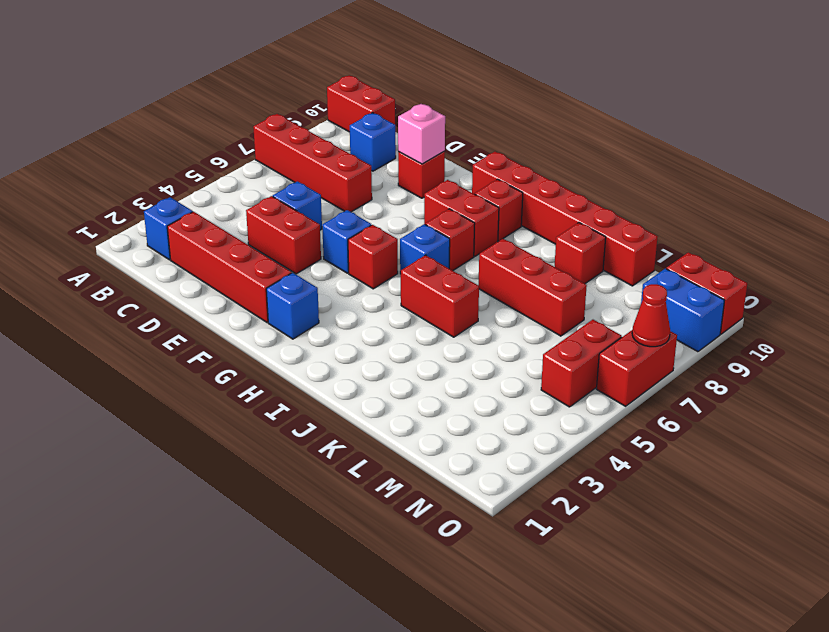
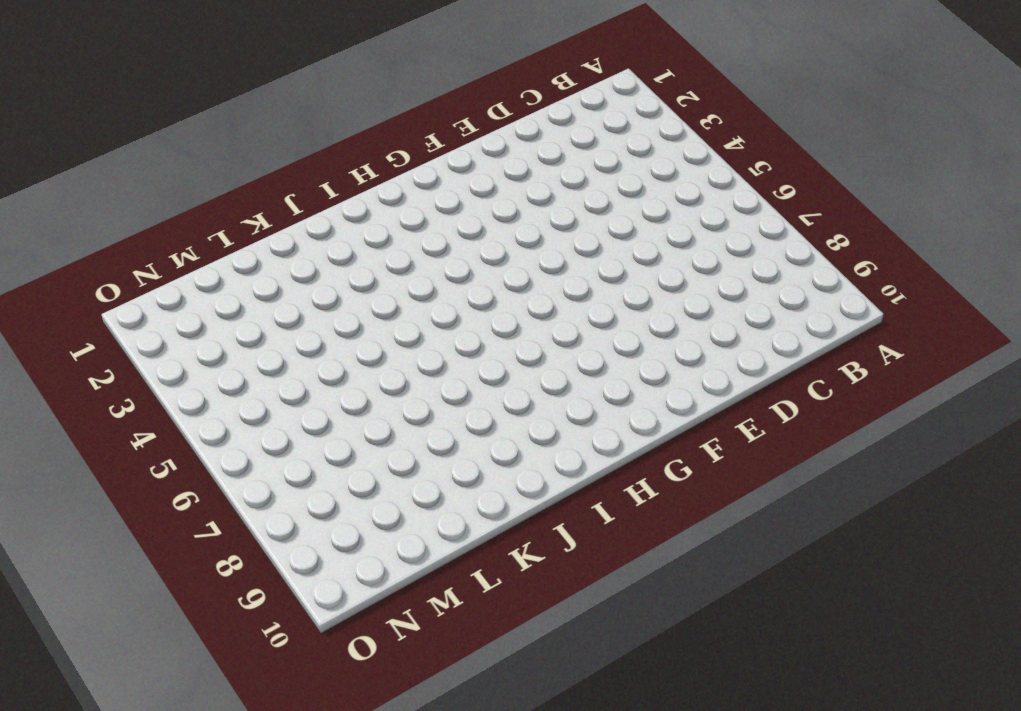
none -> red 1x4 brick [253,114,372,212]
none -> red 1x2 brick [327,75,395,132]
none -> blue 1x1 brick [144,197,193,260]

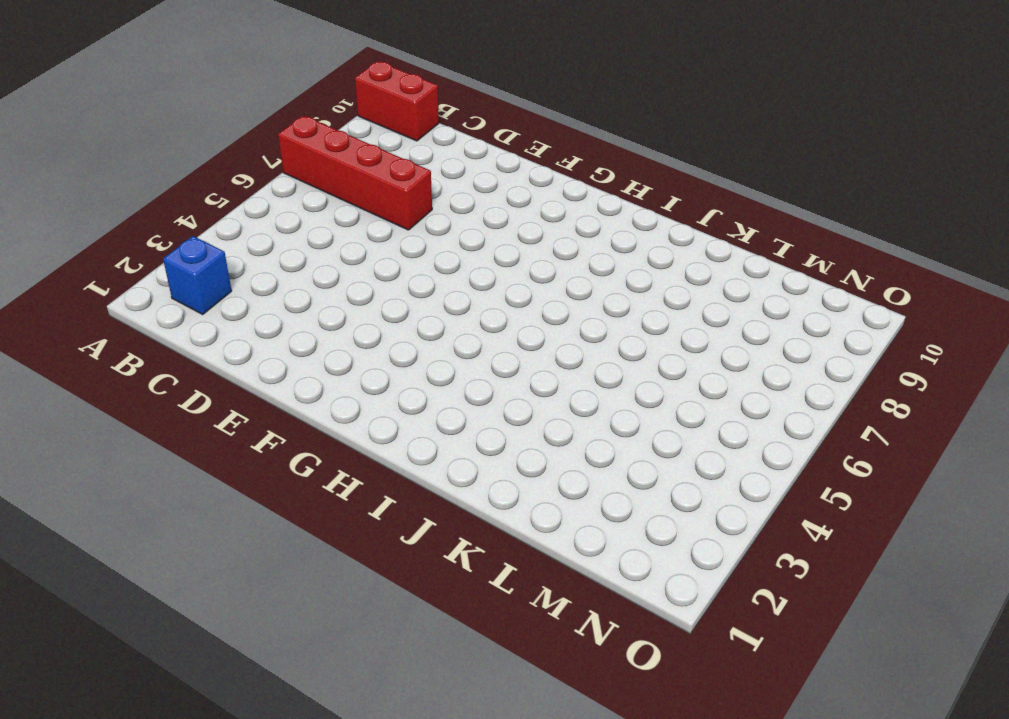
none -> red 1x4 brick [167,212,292,322]
none -> blue 1x1 brick [350,113,396,171]
none -> red 1x2 brick [246,196,321,274]

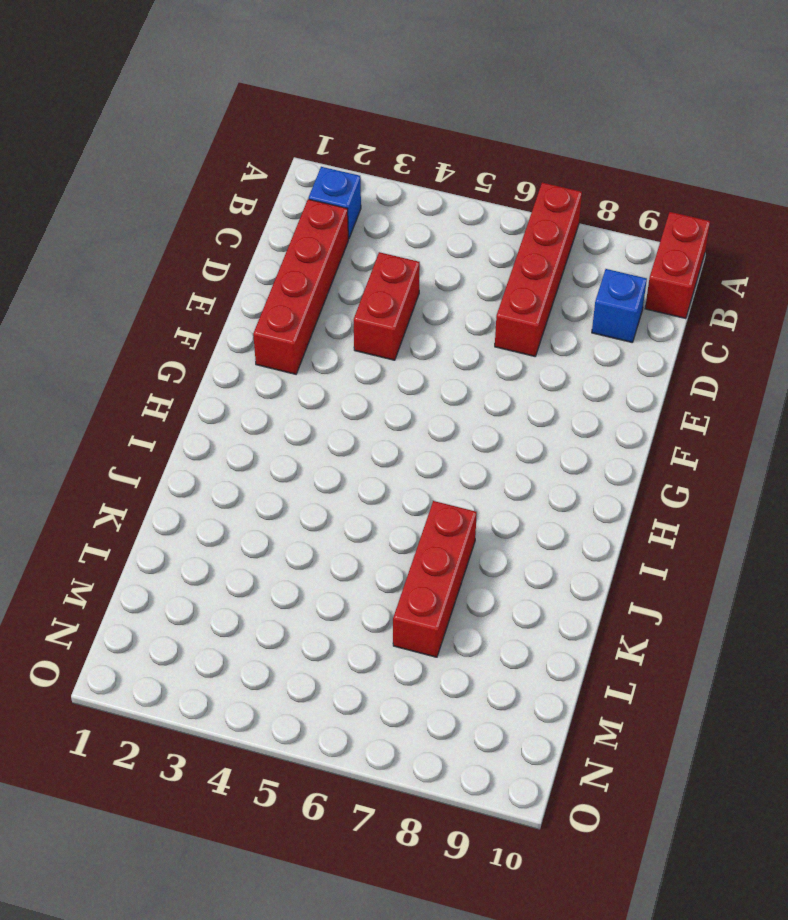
none -> blue 1x1 brick [273,181,322,230]
none -> red 1x1 brick [398,151,445,198]
none -> blue 1x1 brick [322,210,371,273]

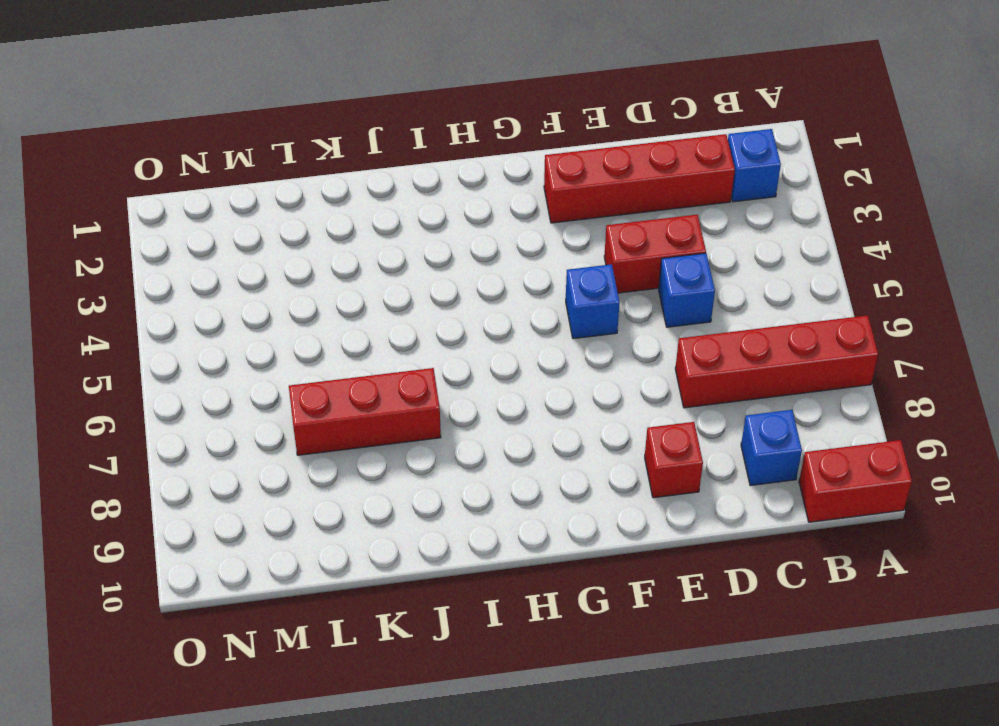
none -> blue 1x1 brick [266,273,319,339]
none -> red 1x1 brick [348,225,398,289]
none -> red 1x2 brick [424,180,499,256]

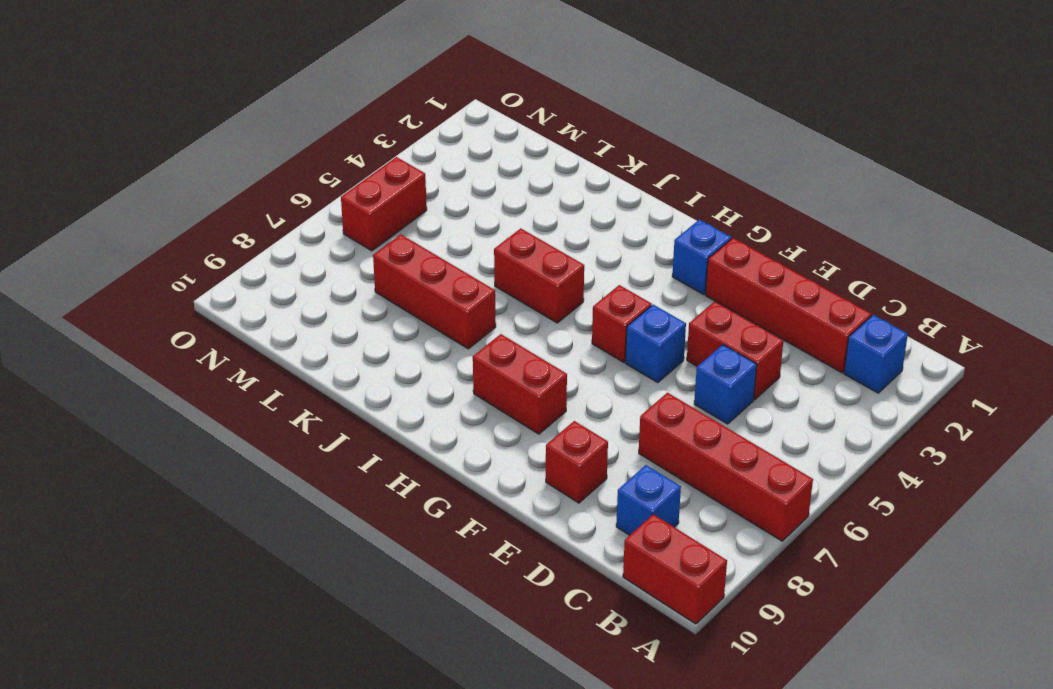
none -> red 1x6 brick [472,152,658,286]
none -> blue 1x1 brick [400,224,450,274]
none -> red 1x1 brick [425,209,475,271]

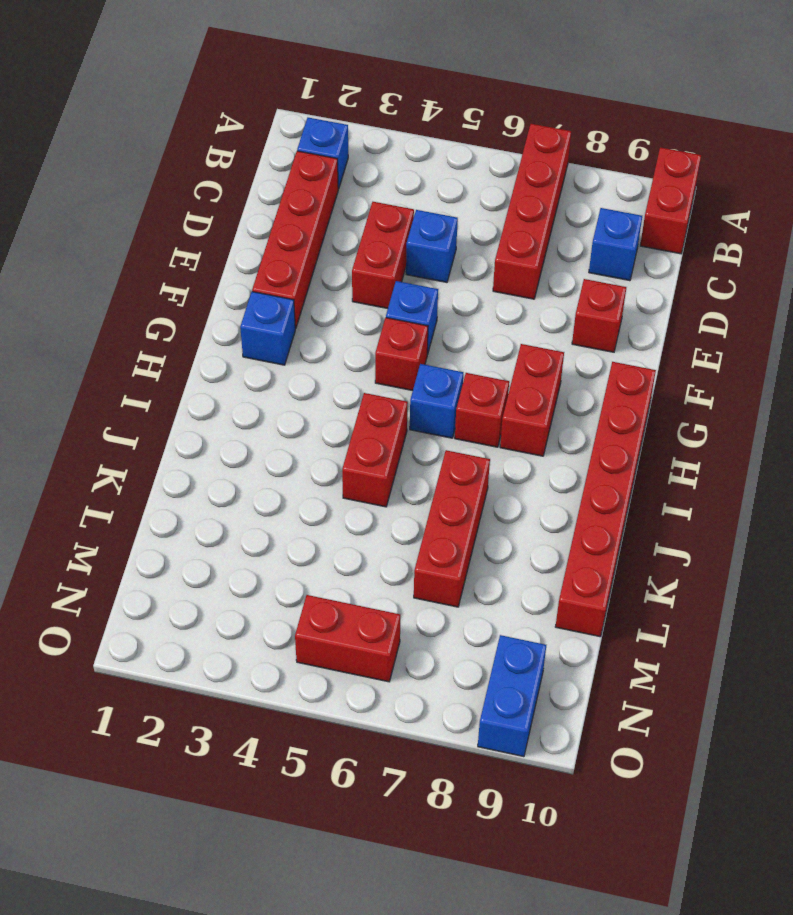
none -> red 1x1 brick [475,179,523,241]
none -> red 1x1 brick [555,223,606,284]
none -> red 1x2 brick [666,252,747,334]

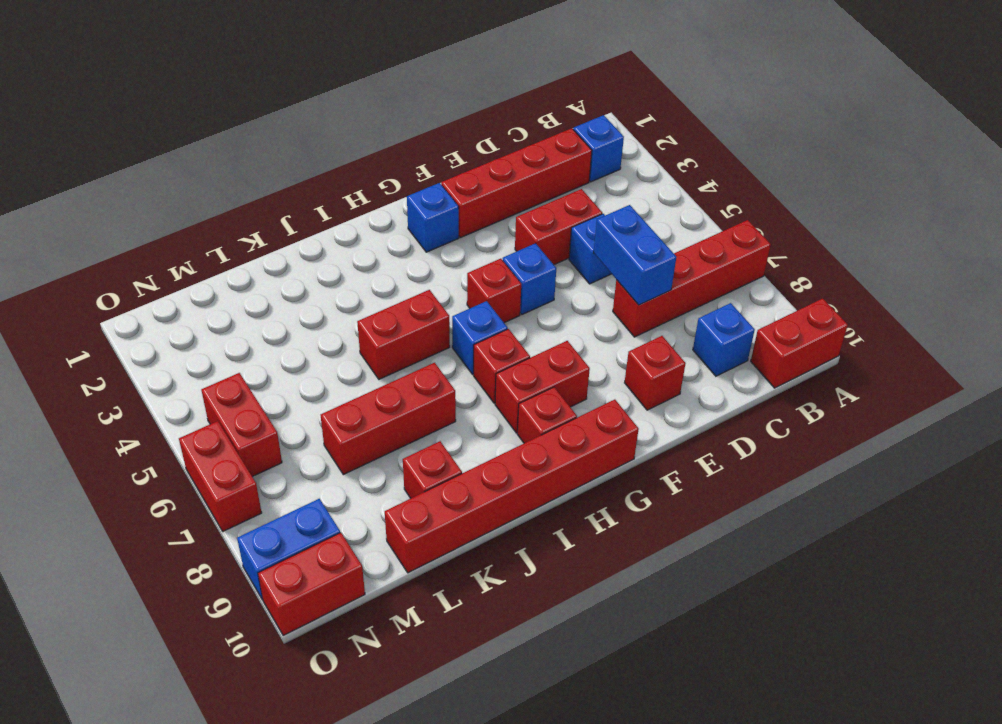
blue 1x2 brick [594,205,676,305] -> none
none -> pink 1x1 brick [398,104,445,164]
none -> red 1x1 cone [632,284,670,347]

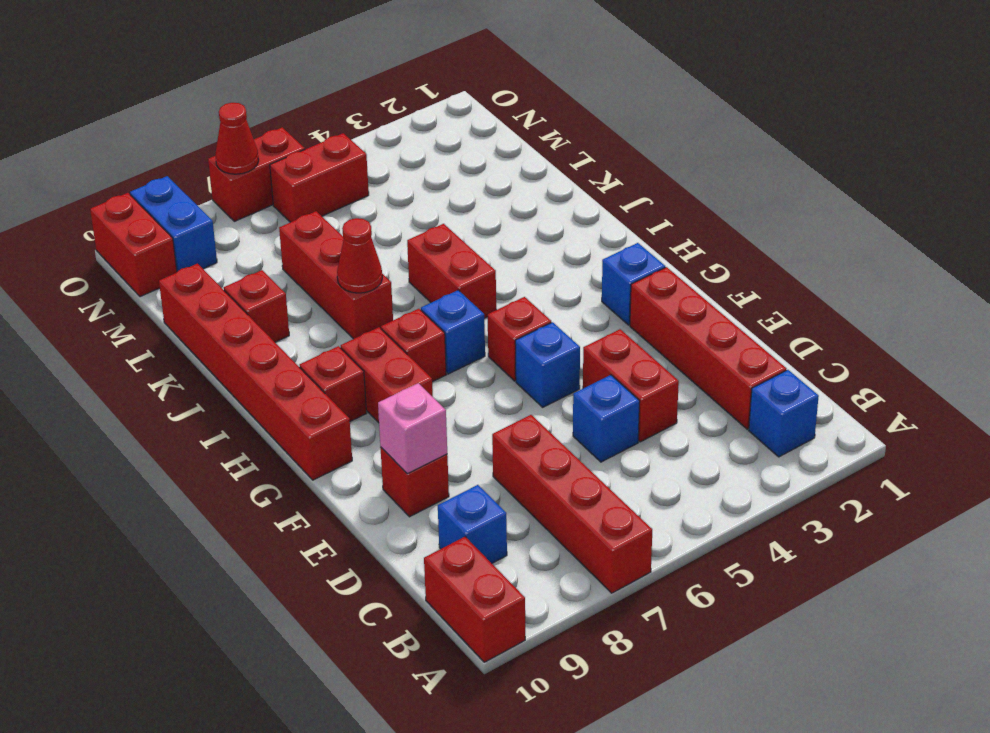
red 1x1 cone [337,218,382,293] -> none

